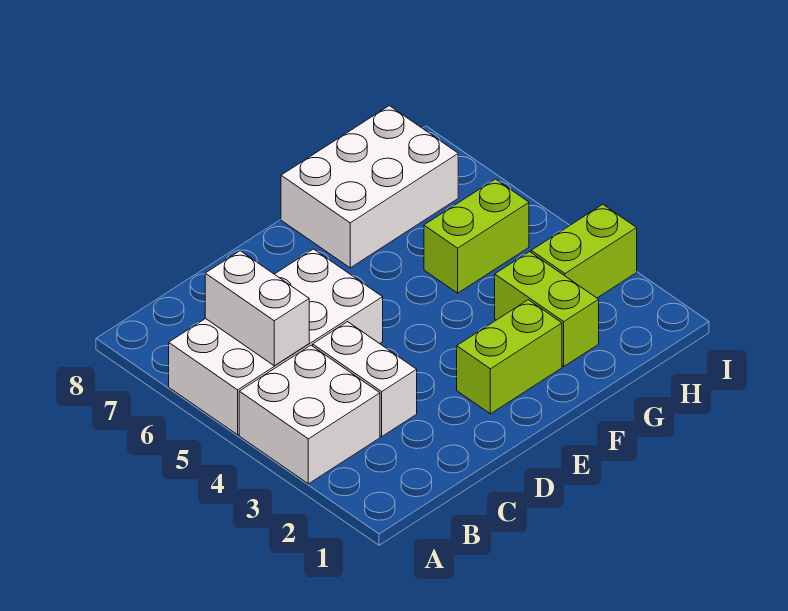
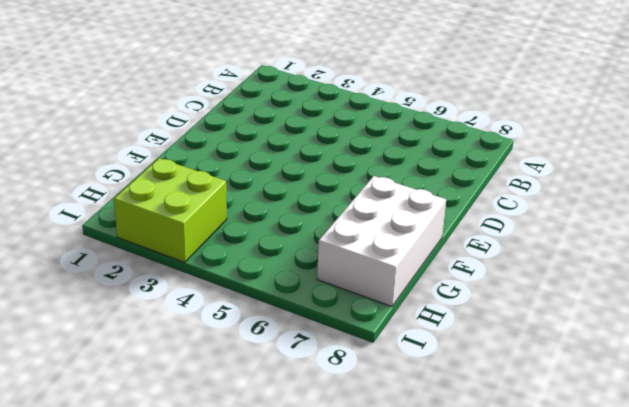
lime 2x2 brick [114,158,227,262] -> lime 1x2 brick [531,205,637,298]
none -> white 2x2 brick [239,345,380,484]
none -> white 2x4 brick [169,249,383,435]

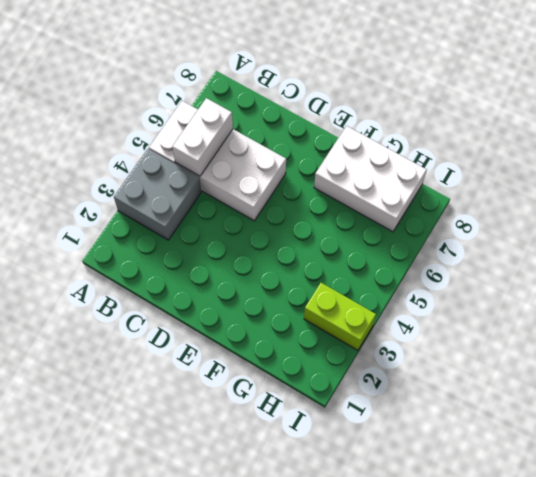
grey 2x2 brick [114,149,201,240] -> white 2x2 brick [239,345,380,484]
none -> white 1x2 brick [313,322,417,436]
none -> lime 1x2 brick [457,300,562,414]

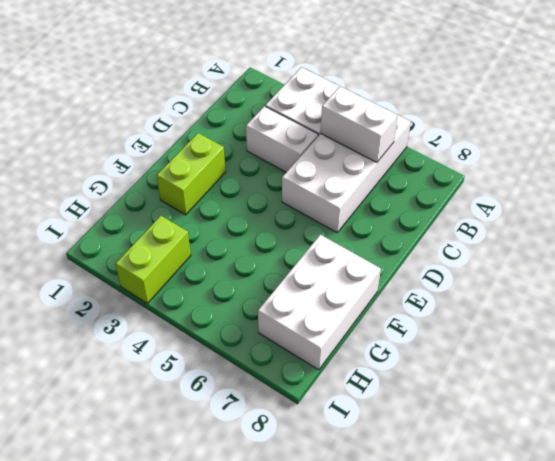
none -> lime 1x2 brick [495,252,599,366]
none -> lime 1x2 brick [424,179,529,293]

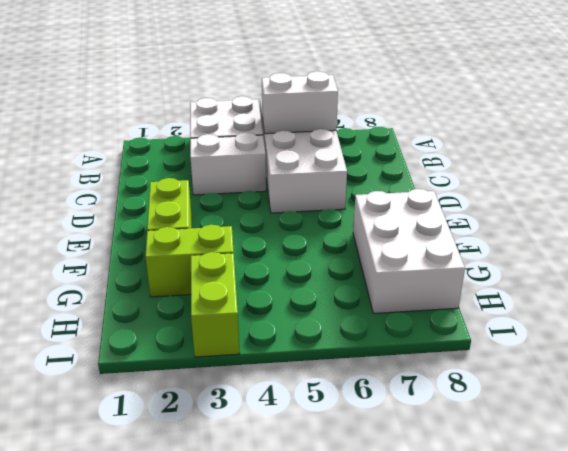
none -> lime 1x2 brick [424,179,529,293]

